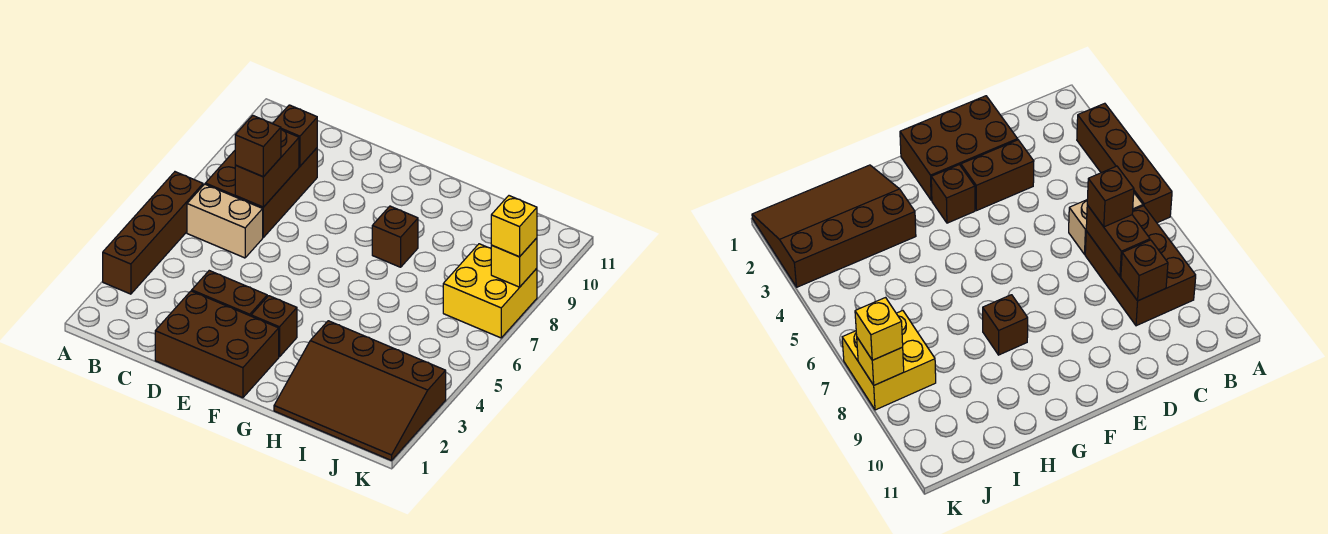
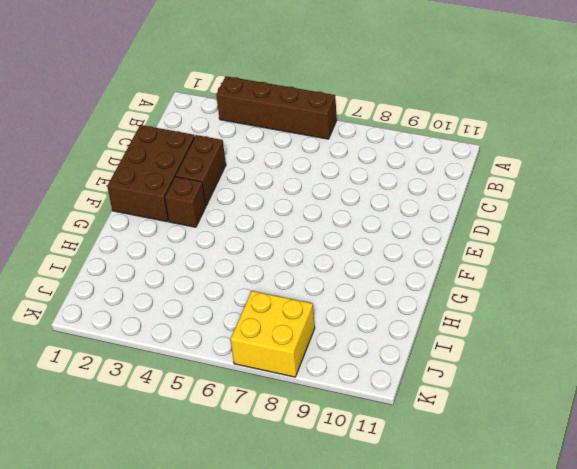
none -> tan 1x2 brick [187,184,263,258]
none -> brown 2x3 brick [205,148,317,237]
none -> brown 1x1 brick [372,206,418,267]

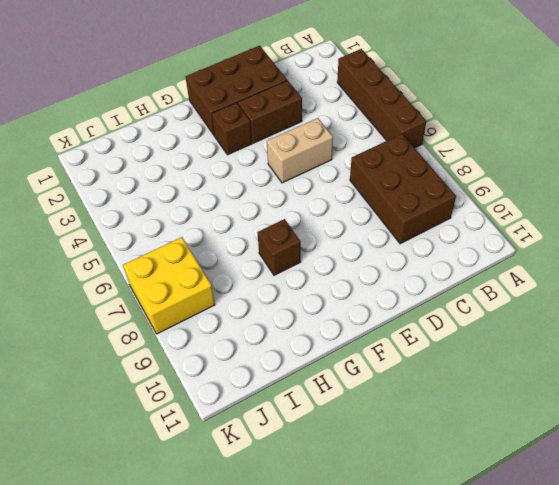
tan 1x2 brick [267,118,333,183] -> tan 1x2 brick moved to [187,184,263,258]
none -> brown 3x4 slope [274,321,446,460]
none -> brown 1x2 brick [235,129,299,207]
none -> brown 1x1 brick [272,105,317,166]

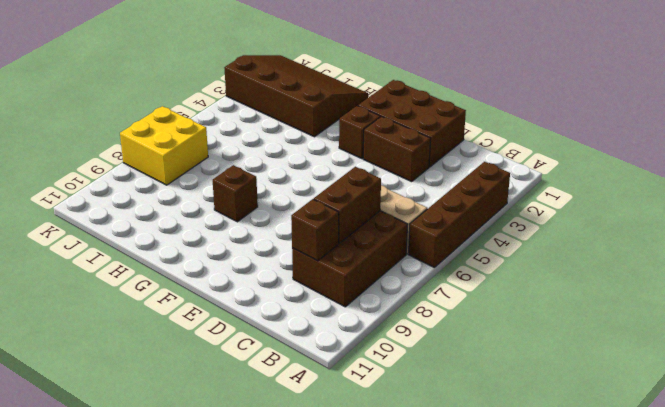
none -> yellow 1x1 brick [491,238,537,287]
none -> brown 1x1 brick [235,115,281,177]
none -> yellow 1x1 brick [491,196,537,257]

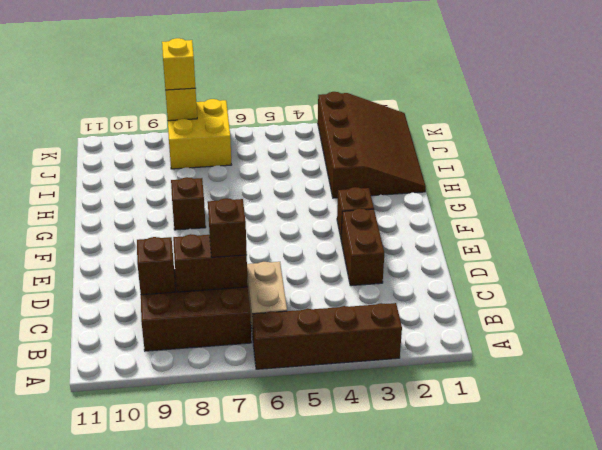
none -> brown 2x3 brick [155,291,279,398]

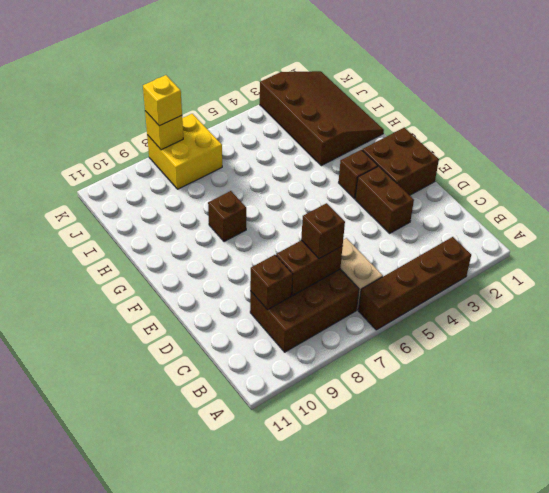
brown 2x2 brick [362,128,439,195] -> brown 2x3 brick [155,291,279,398]

